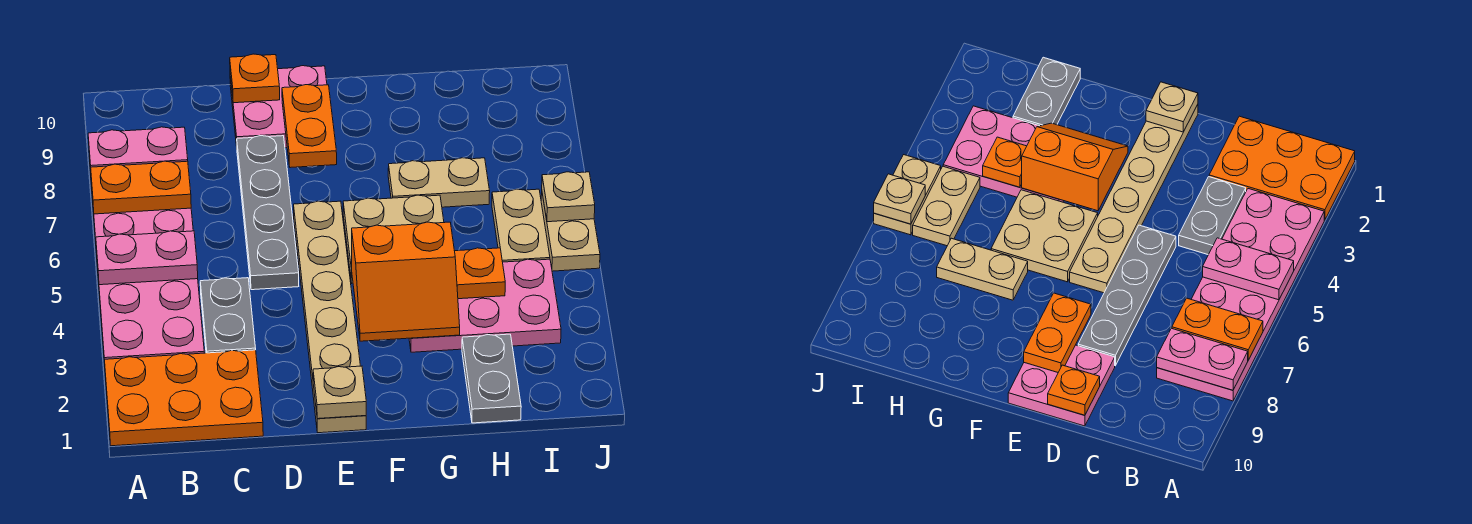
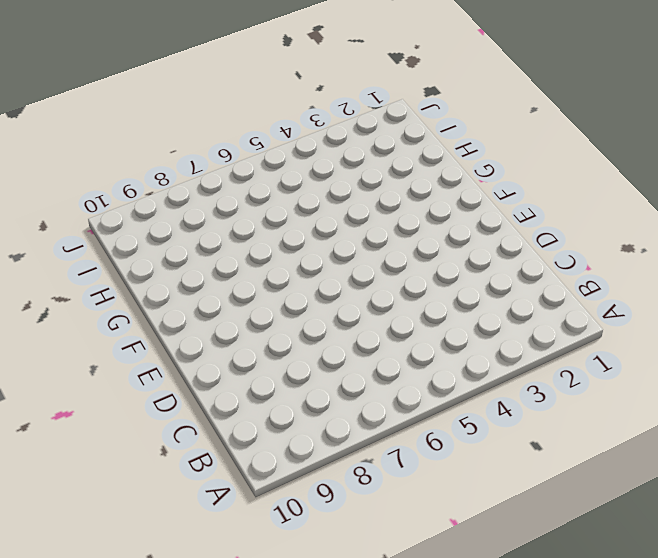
none -> orange 2x3 plate [104,350,263,446]
none -> pink 2x6 plate [89,156,204,364]
none -> grey 1x2 plate [200,278,256,353]

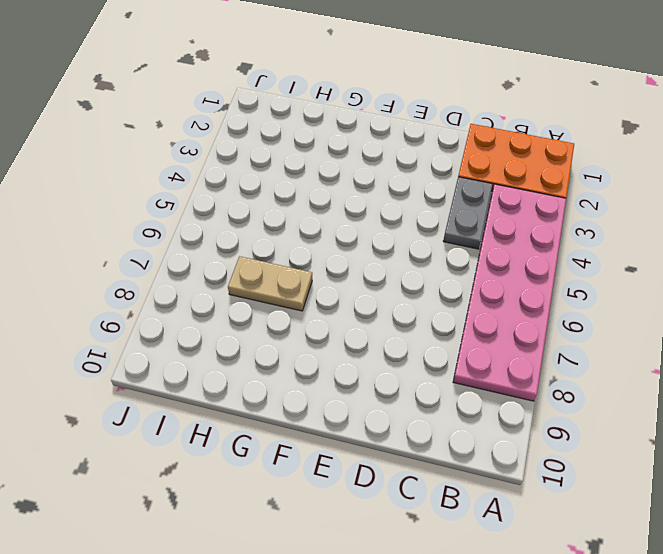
none -> grey 1x4 plate [237,136,299,290]
none -> pink 2x2 plate [230,66,327,148]
none -> tan 1x6 plate [294,201,366,433]

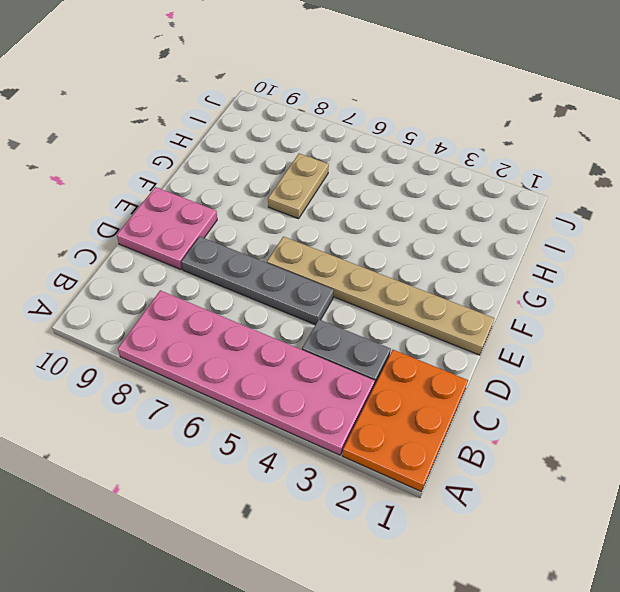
none -> tan 2x2 plate [343,195,444,283]
none -> pink 2x3 plate [409,259,561,352]
none -> grey 1x2 plate [462,334,521,423]

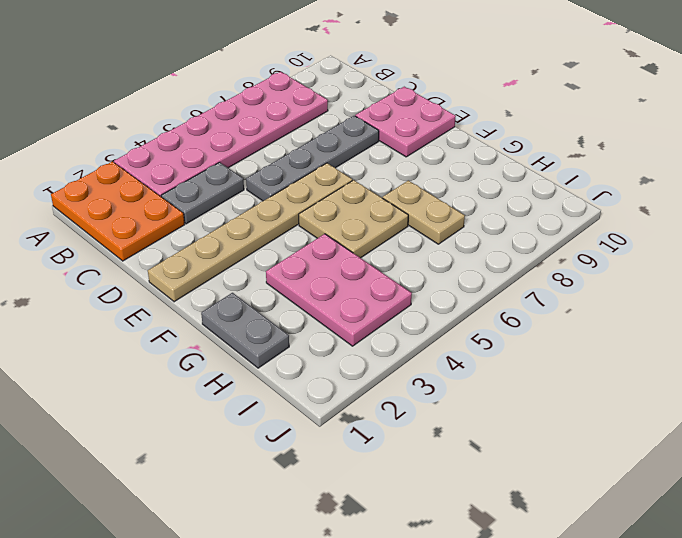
grey 1x2 plate [201,293,289,368] -> grey 1x2 plate turned to [462,334,521,423]
none -> tan 1x2 plate [492,189,550,262]
none -> tan 1x2 plate [541,194,600,271]
none -> pink 1x2 plate [96,231,198,285]

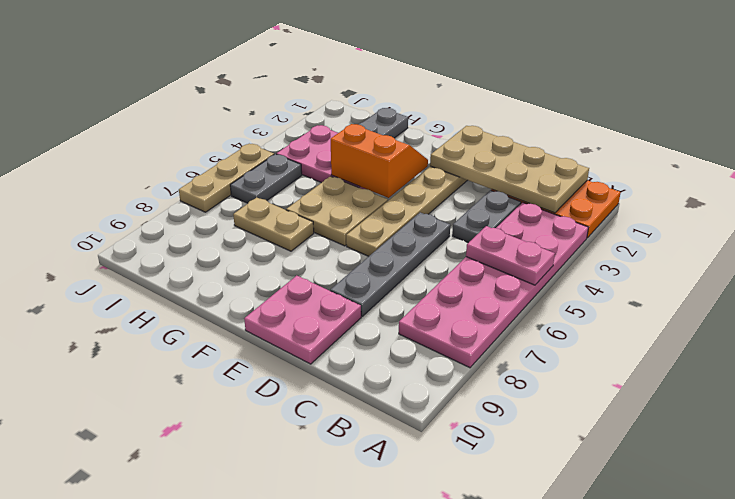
tan 2x4 plate [430,126,589,213] -> tan 1x1 plate [313,366,366,419]
grey 1x2 plate [230,154,302,203] -> tan 1x2 plate [492,189,550,262]
tan 1x3 plate [179,144,274,212] -> tan 1x2 plate [541,194,600,271]
none -> orange 1x2 plate [91,161,191,214]
none -> pink 1x2 plate [88,127,188,168]
none -> orange 1x1 plate [230,54,280,103]

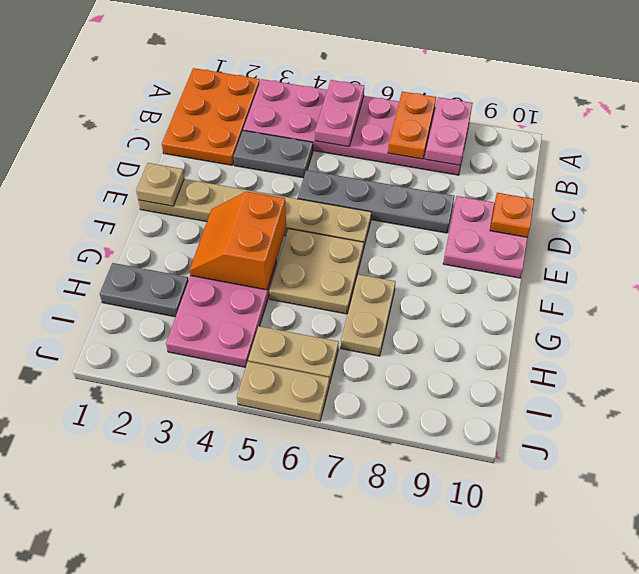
none -> orange 1x2 plate [282,85,337,168]
none -> orange 1x1 plate [455,248,505,299]
none -> tan 1x1 plate [542,172,595,222]

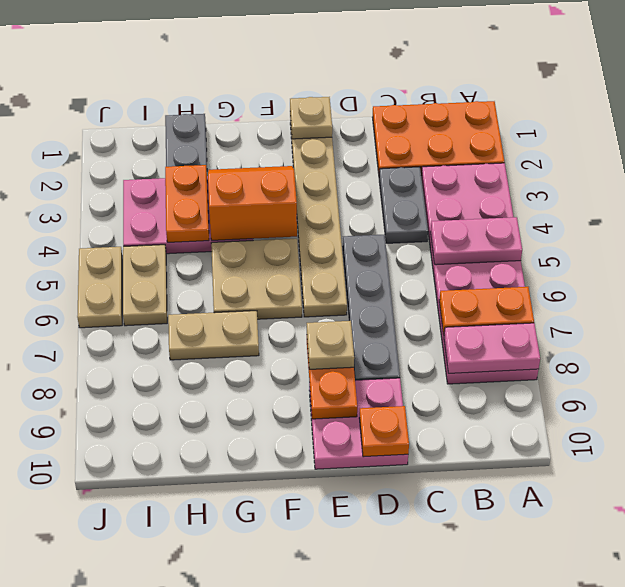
tan 1x1 plate [307,321,354,369] -> tan 1x1 plate moved to [542,172,595,222]
orange 1x2 plate [165,165,209,242] -> orange 1x1 plate [455,248,505,299]

